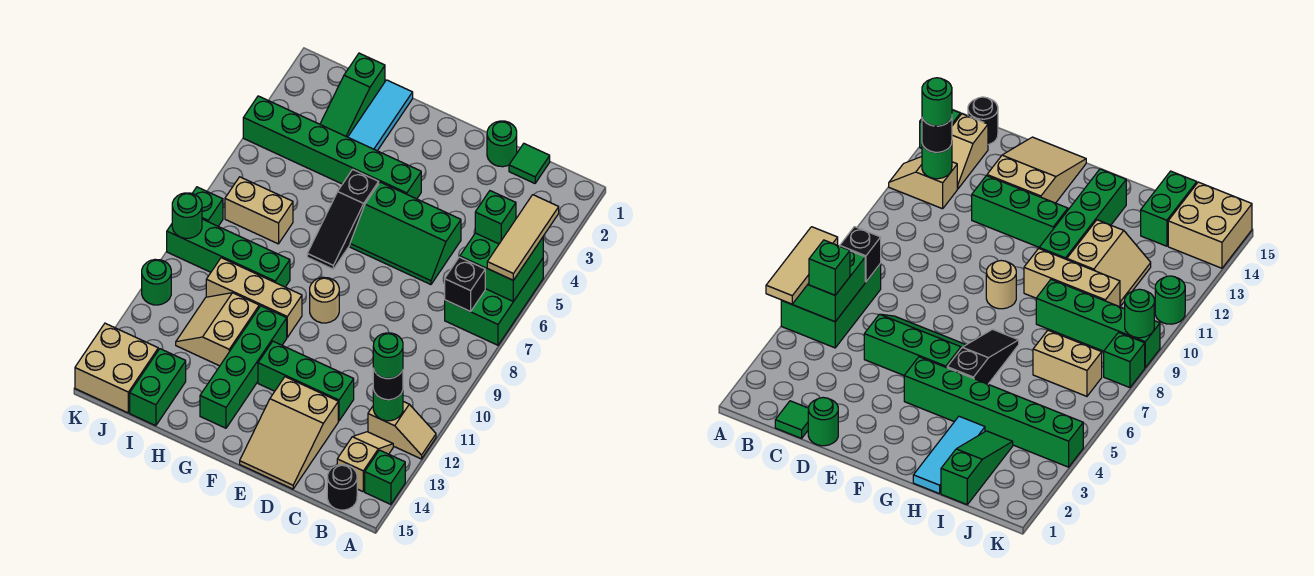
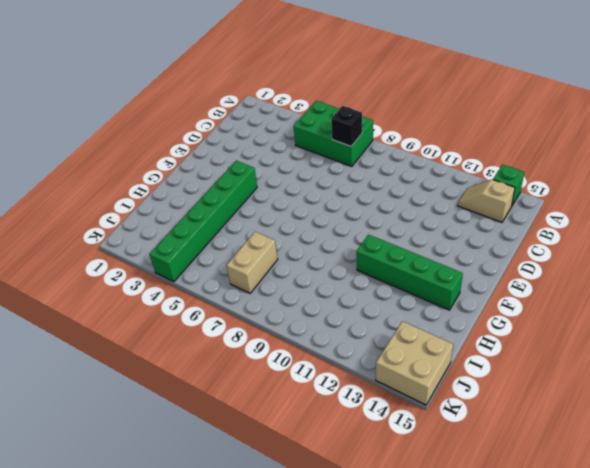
none -> tan 1x2 slope [368,402,436,459]
none -> black 1x1 round brick [327,465,357,510]
none -> green 1x1 tile [509,144,550,183]
none -> green 1x1 round brick [487,121,517,167]

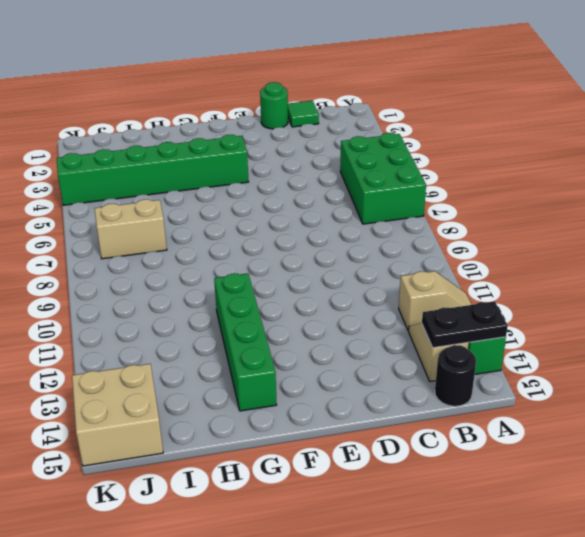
black 1x2 plate [422,302,508,348] -> none
none -> green 2x3 slope [350,182,461,284]
none -> green 1x3 brick [258,341,354,421]
none -> tan 2x3 slope [240,377,338,489]
none -> tan 1x1 round brick [310,277,339,323]

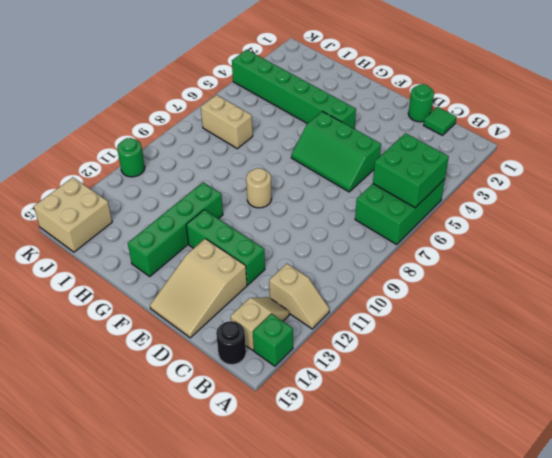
none -> black 1x3 slope [307,170,379,269]
none -> tan 1x3 brick [206,258,302,337]
none -> cyan 1x3 tile [348,80,413,151]
none -> green 1x4 brick [167,219,290,287]

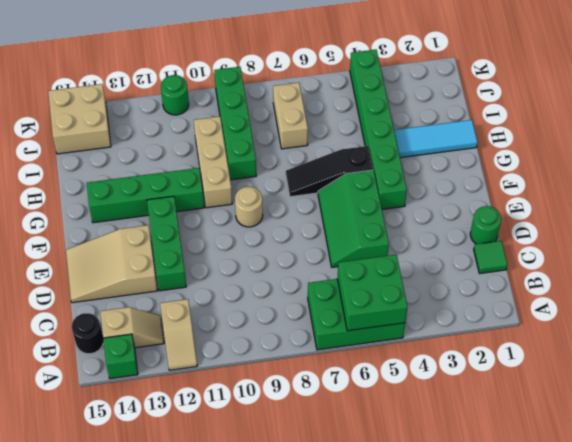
none -> tan 2x2 slope [176,293,259,366]
none -> green 1x3 slope [320,53,385,137]
none -> green 1x2 brick [130,349,186,426]
none -> green 1x1 brick [192,187,223,226]

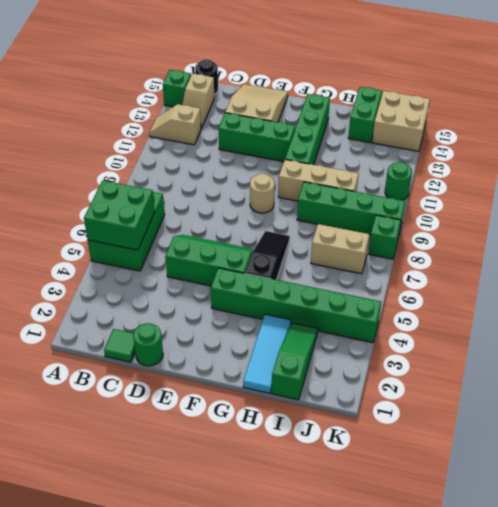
none -> tan 2x2 slope [176,293,259,366]
none -> black 1x1 brick [445,257,485,312]
none -> green 1x1 round brick [373,390,403,421]
none -> green 1x1 round brick [172,193,202,238]

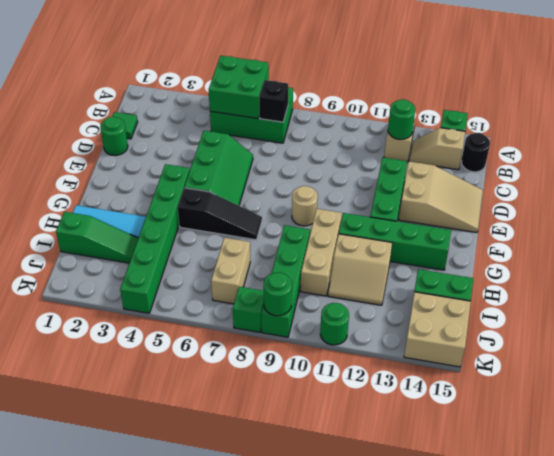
none -> tan 1x3 tile [487,195,559,280]
none -> green 1x1 brick [475,191,516,244]
none -> black 1x1 round brick [373,368,403,400]
none -> green 1x1 round brick [373,333,403,378]

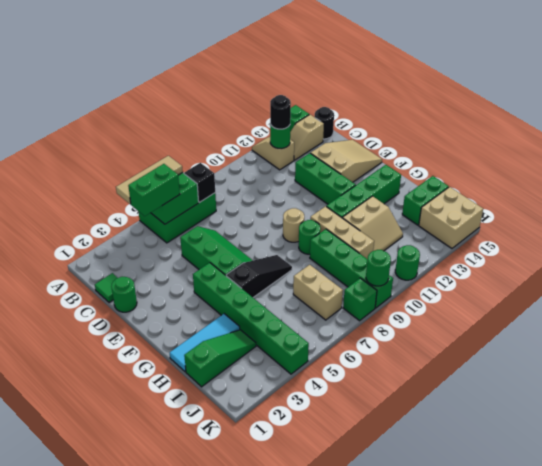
green 1x2 brick [128,164,180,216] -> green 1x1 brick [475,191,516,244]
green 1x1 round brick [299,220,320,254] -> green 1x1 round brick moved to [373,333,403,378]

